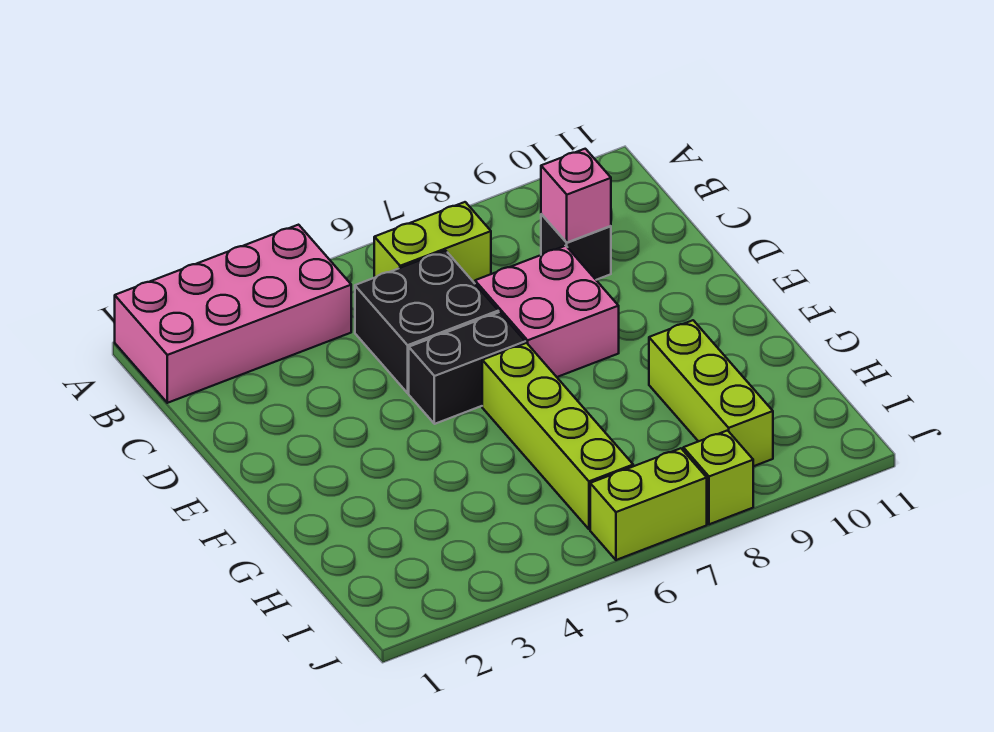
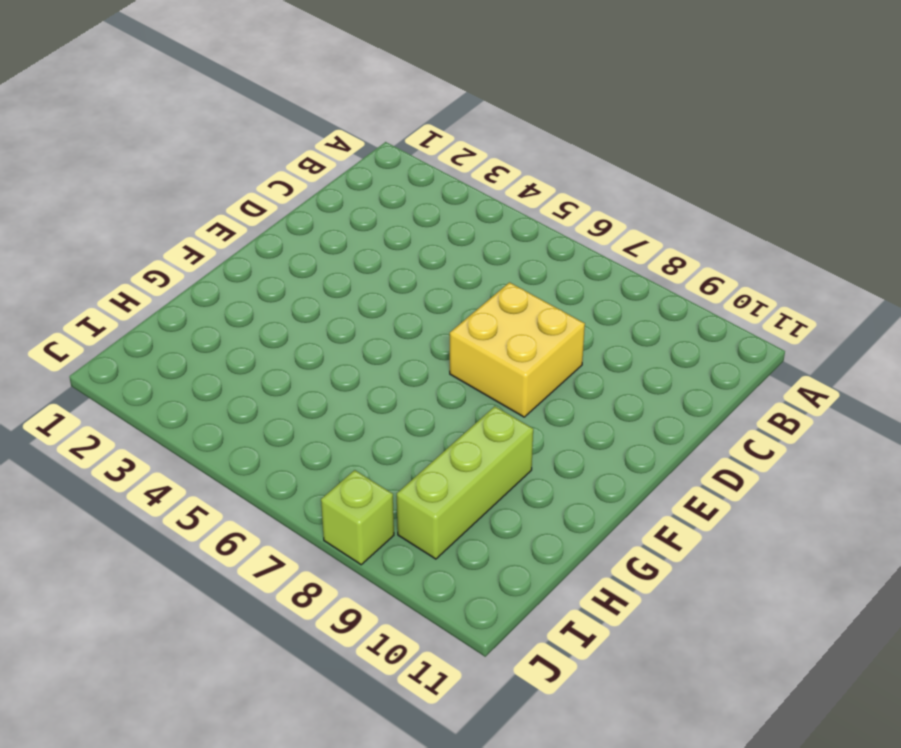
yellow 2x2 brick [450,282,585,417] -> pink 2x2 brick [475,246,619,377]
none -> pink 2x4 brick [115,225,351,403]
none -> lime 1x2 brick [374,202,491,283]

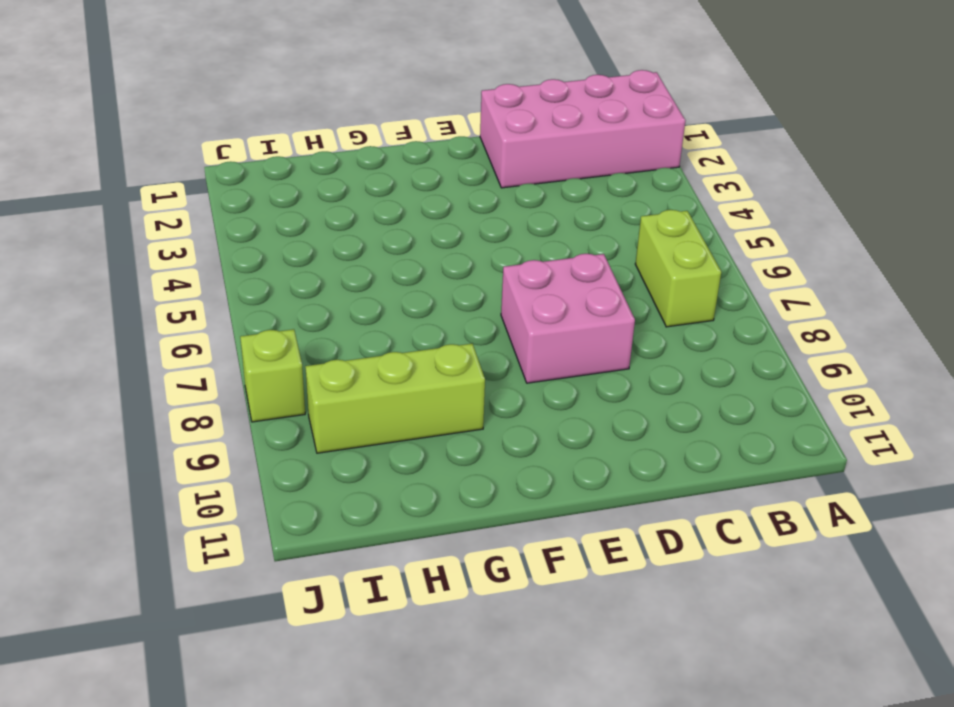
pink 2x4 brick [480,70,685,188] -> pink 2x4 brick turned to [115,225,351,403]
none -> black 2x2 brick [355,251,498,393]
none -> black 1x1 brick [541,214,611,280]

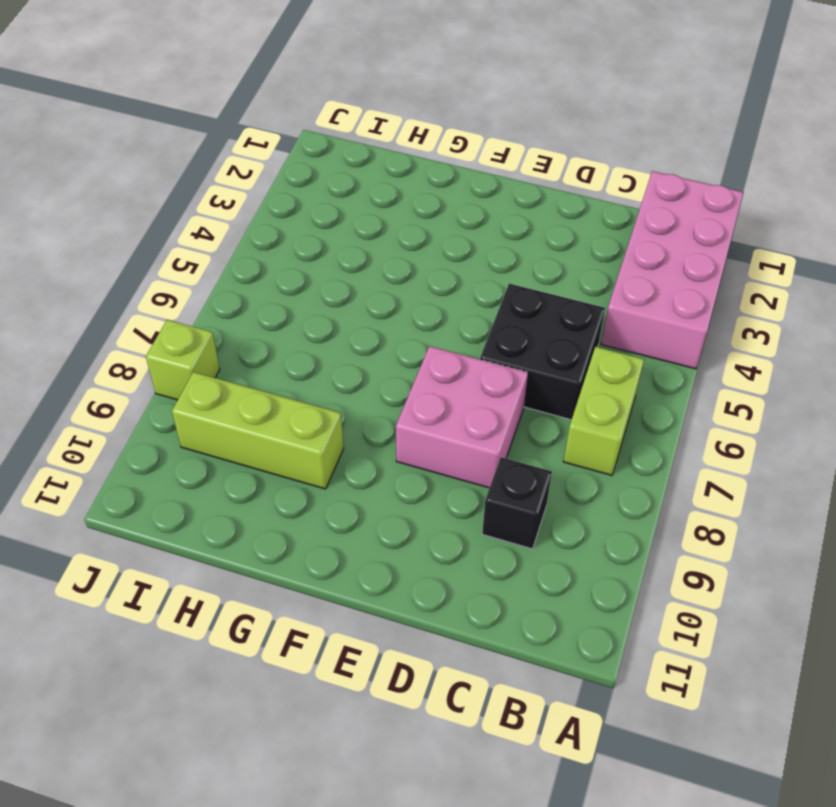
none -> black 1x2 brick [409,312,525,424]
none -> lime 1x4 brick [482,343,633,529]

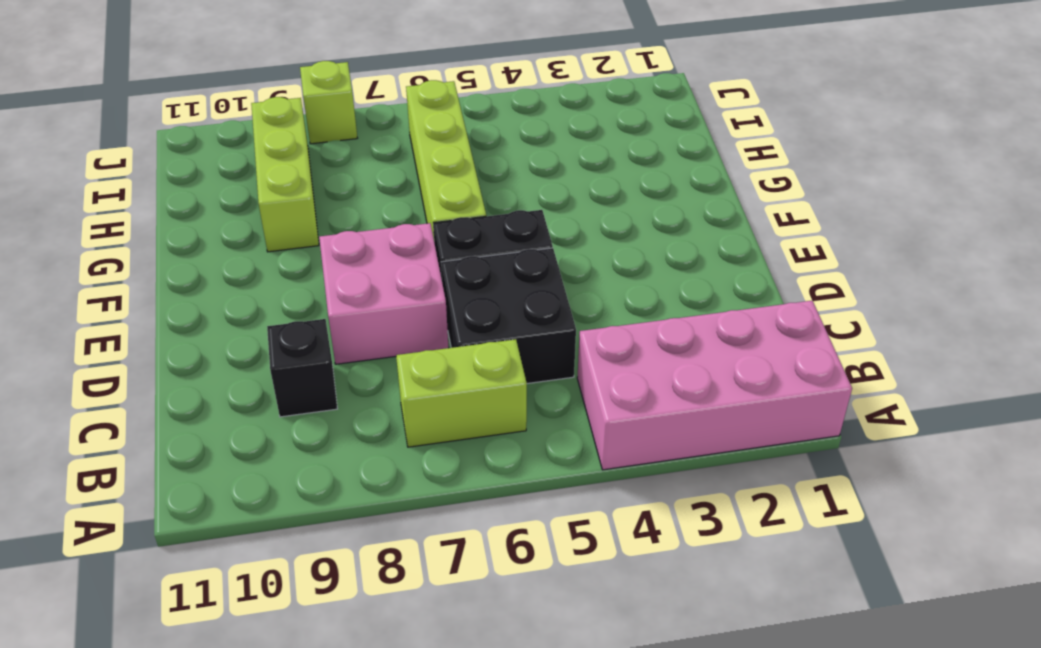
none -> lime 1x2 brick [590,448,707,560]
none -> pink 1x1 brick [541,149,611,242]

